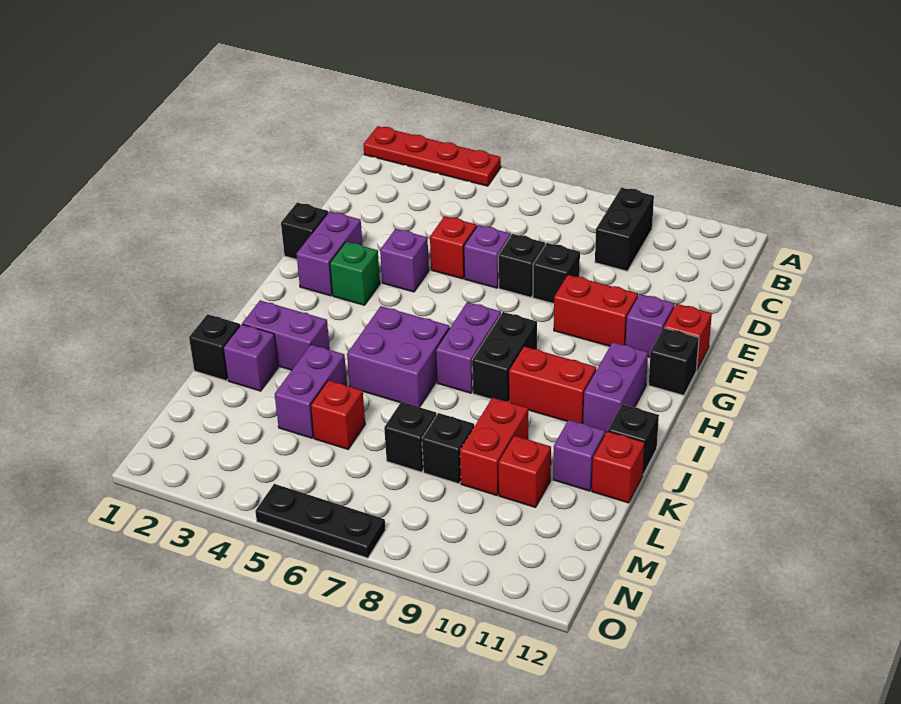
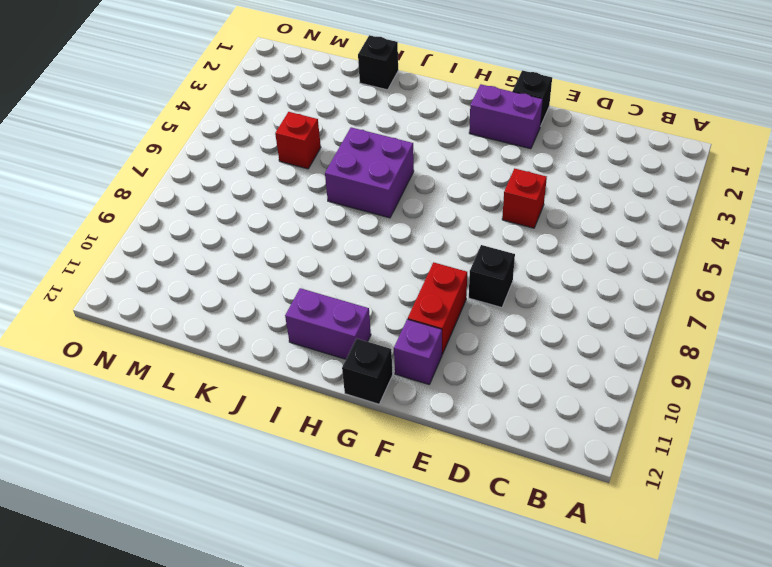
none -> red 1x4 plate [363,126,501,186]
none -> black 1x2 brick [595,188,654,271]
none -> purple 1x1 brick [464,225,511,288]
none -> black 1x1 brick [498,234,545,297]

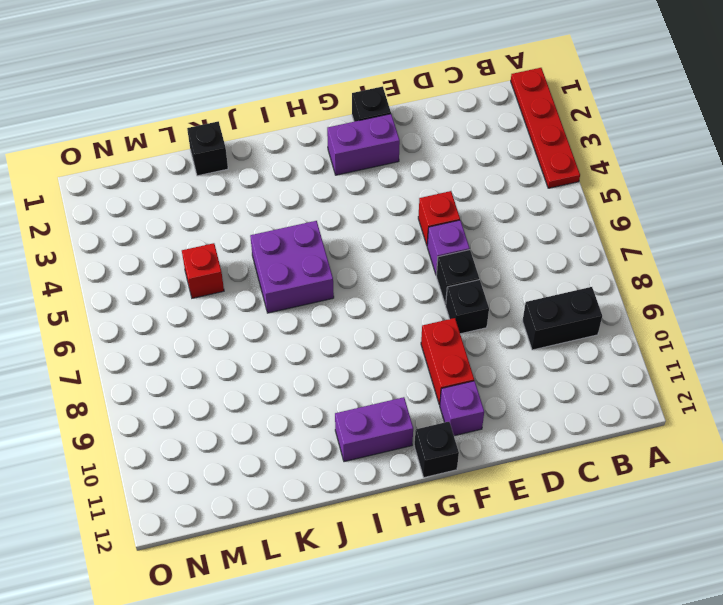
none -> purple 1x1 brick [380,229,429,292]
none -> red 1x1 brick [664,304,712,370]
none -> green 1x1 brick [330,242,380,305]
none -> purple 1x2 brick [436,302,501,393]

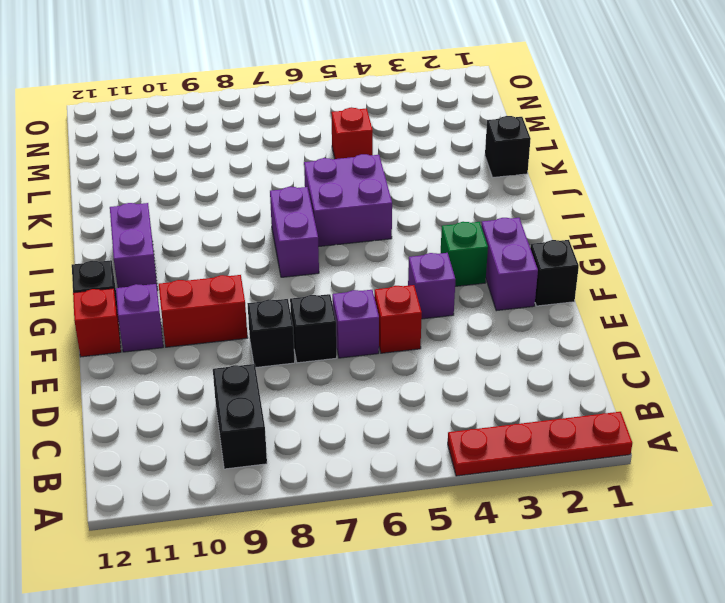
none -> black 1x2 brick [472,312,537,402]
none -> red 1x2 brick [509,347,596,423]
none -> purple 1x2 brick [242,300,330,370]
none -> black 1x1 brick [608,404,659,474]

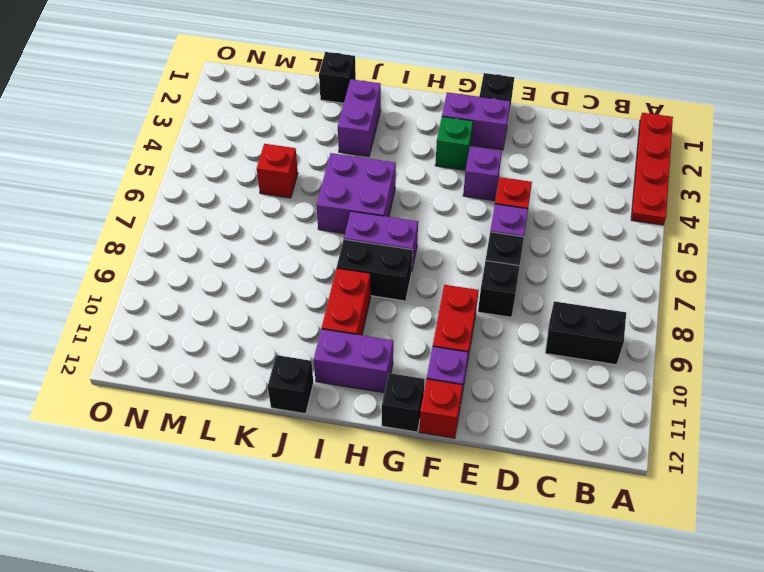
none -> purple 1x1 brick [223,324,278,391]
none -> purple 1x2 brick [275,345,347,438]
none -> red 1x2 brick [460,398,528,495]
none -> purple 1x1 brick [553,420,605,491]

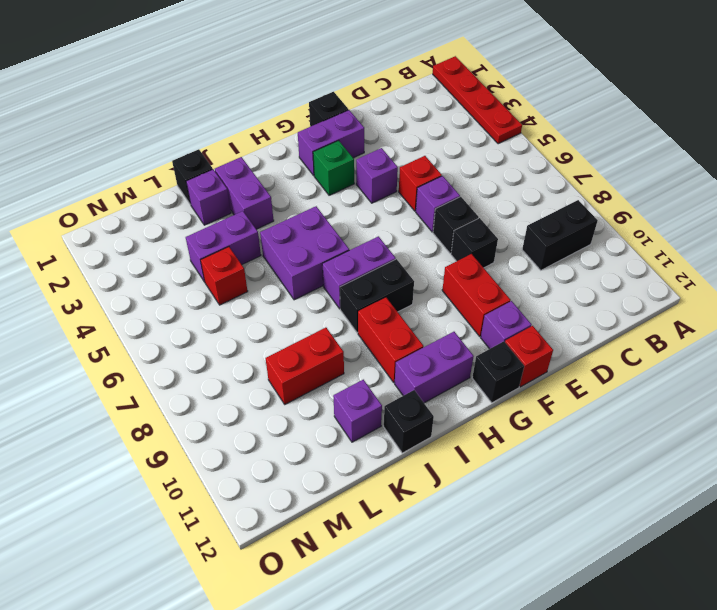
none -> red 1x1 brick [592,431,645,503]
none -> black 1x1 brick [384,402,437,472]
none -> black 1x1 brick [422,413,474,484]
none -> red 1x1 brick [499,436,551,507]

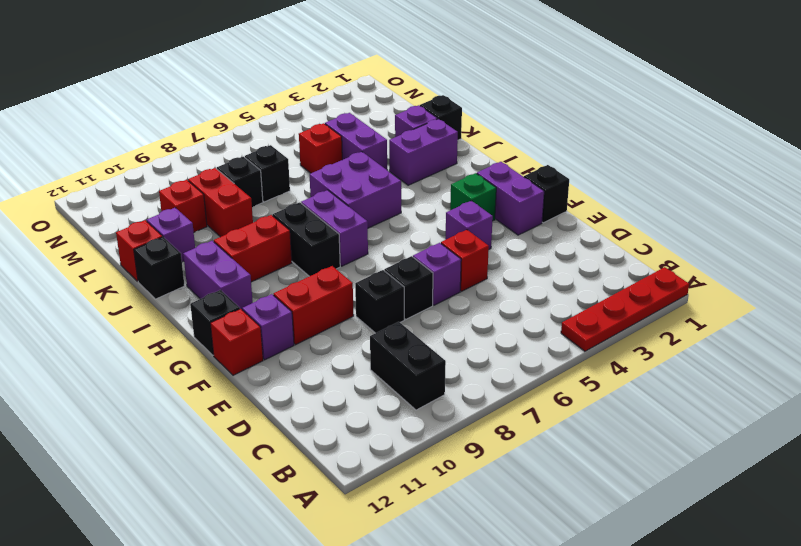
none -> black 1x3 plate [255,484,386,558]

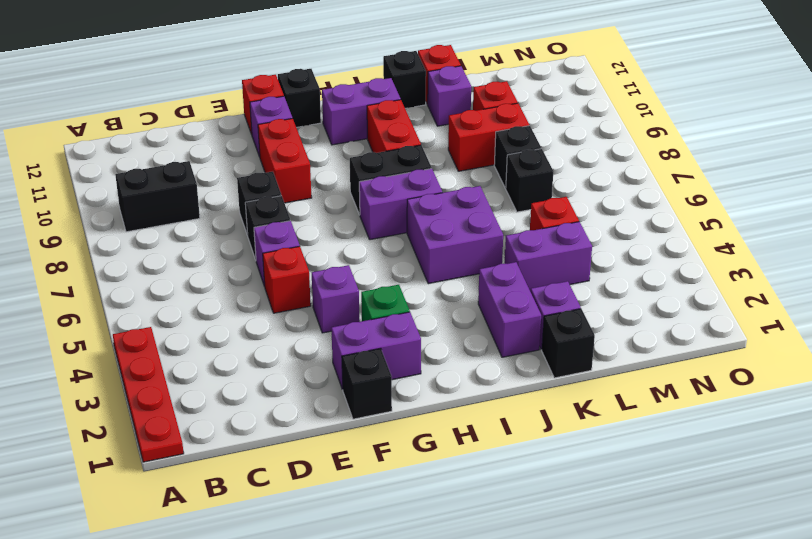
none -> black 1x3 plate [255,484,386,558]

